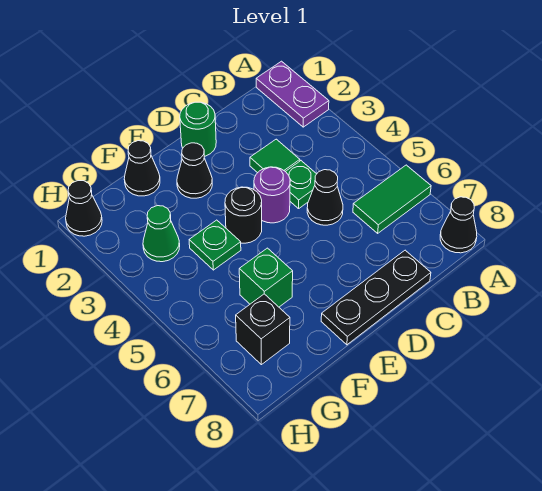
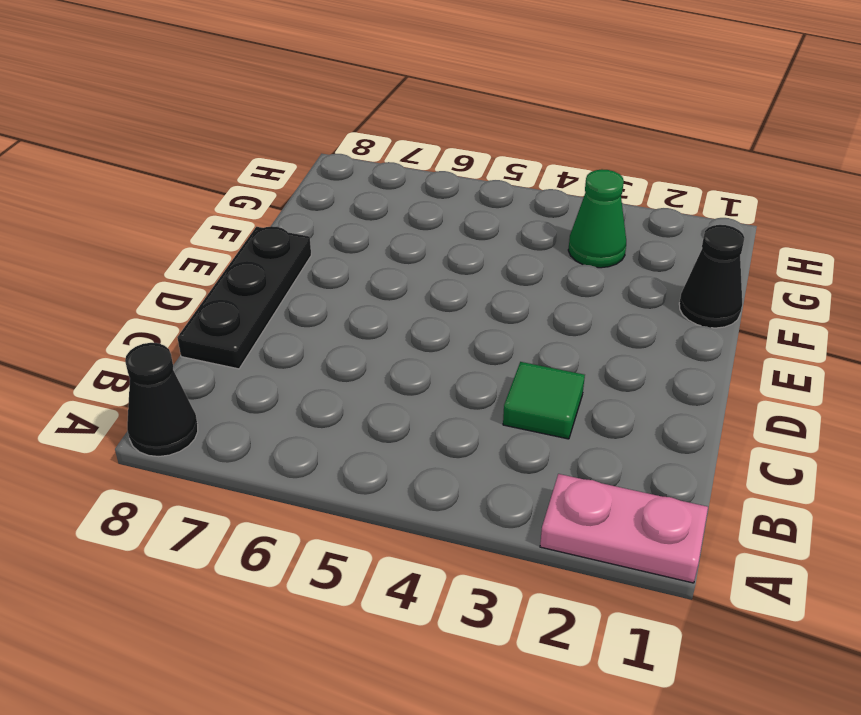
pink 1x2 plate [540,474,708,583] -> purple 1x2 plate [256,61,329,127]
none -> green 1x2 tile [353,165,431,233]
none -> green 1x1 plate [285,161,316,209]
none -> black 1x1 cone [307,170,343,225]

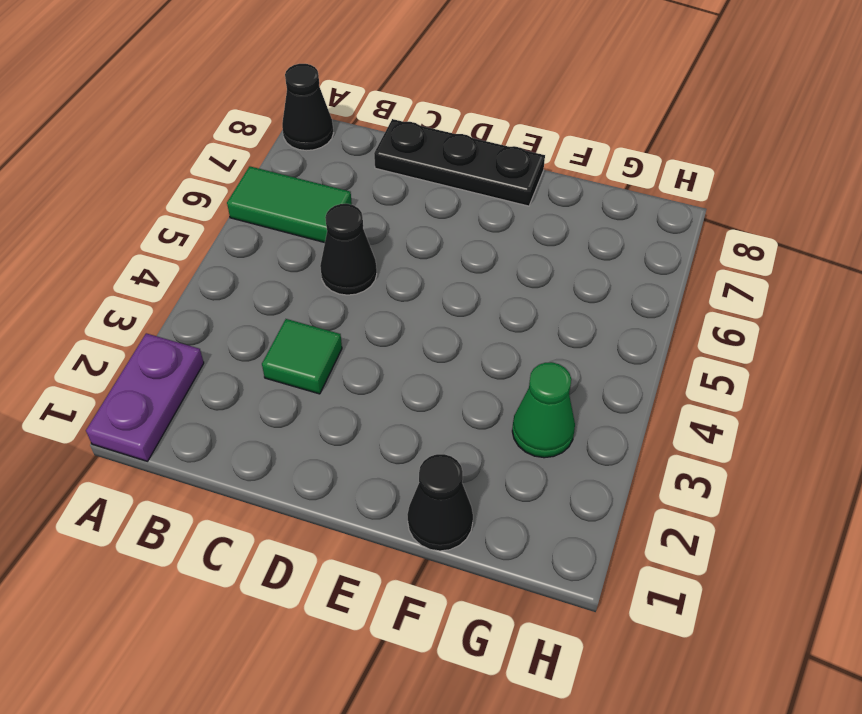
none -> green 1x1 plate [285,161,316,209]
none -> green 1x1 round brick [180,102,216,156]
none -> purple 1x1 round brick [254,167,290,223]

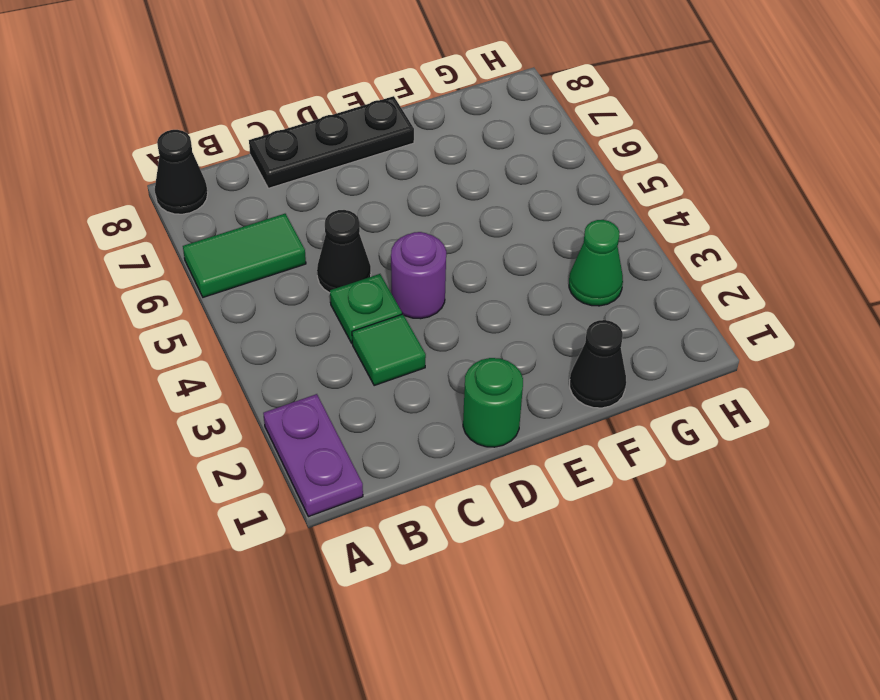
none -> black 1x1 cone [177,143,212,198]
none -> black 1x1 round brick [225,187,262,243]
none -> green 1x1 plate [189,220,241,270]

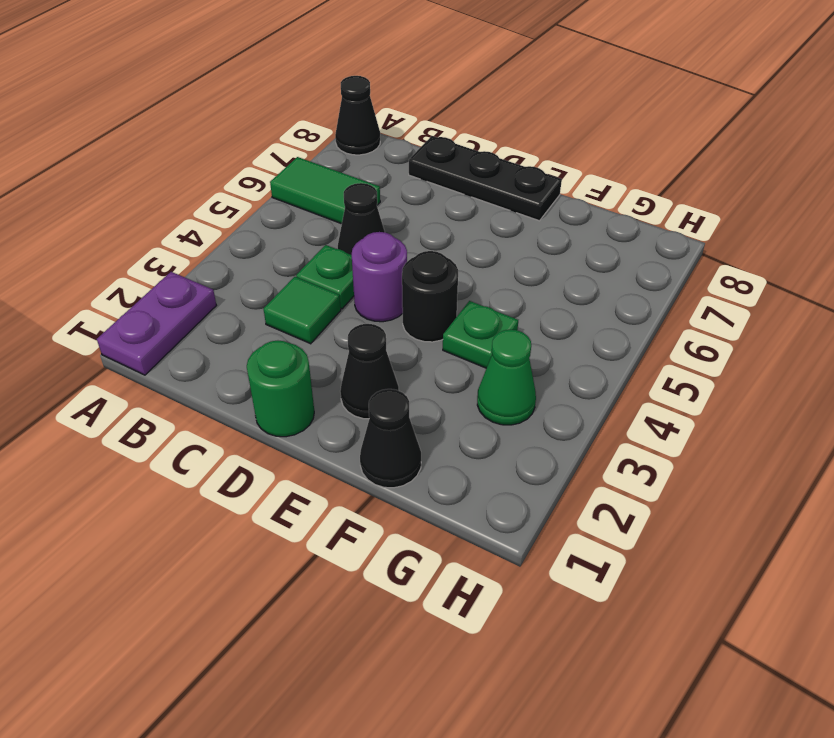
none -> green 1x1 brick [239,248,293,307]
none -> black 1x1 brick [236,294,290,365]
none -> black 1x1 cone [66,181,102,236]

